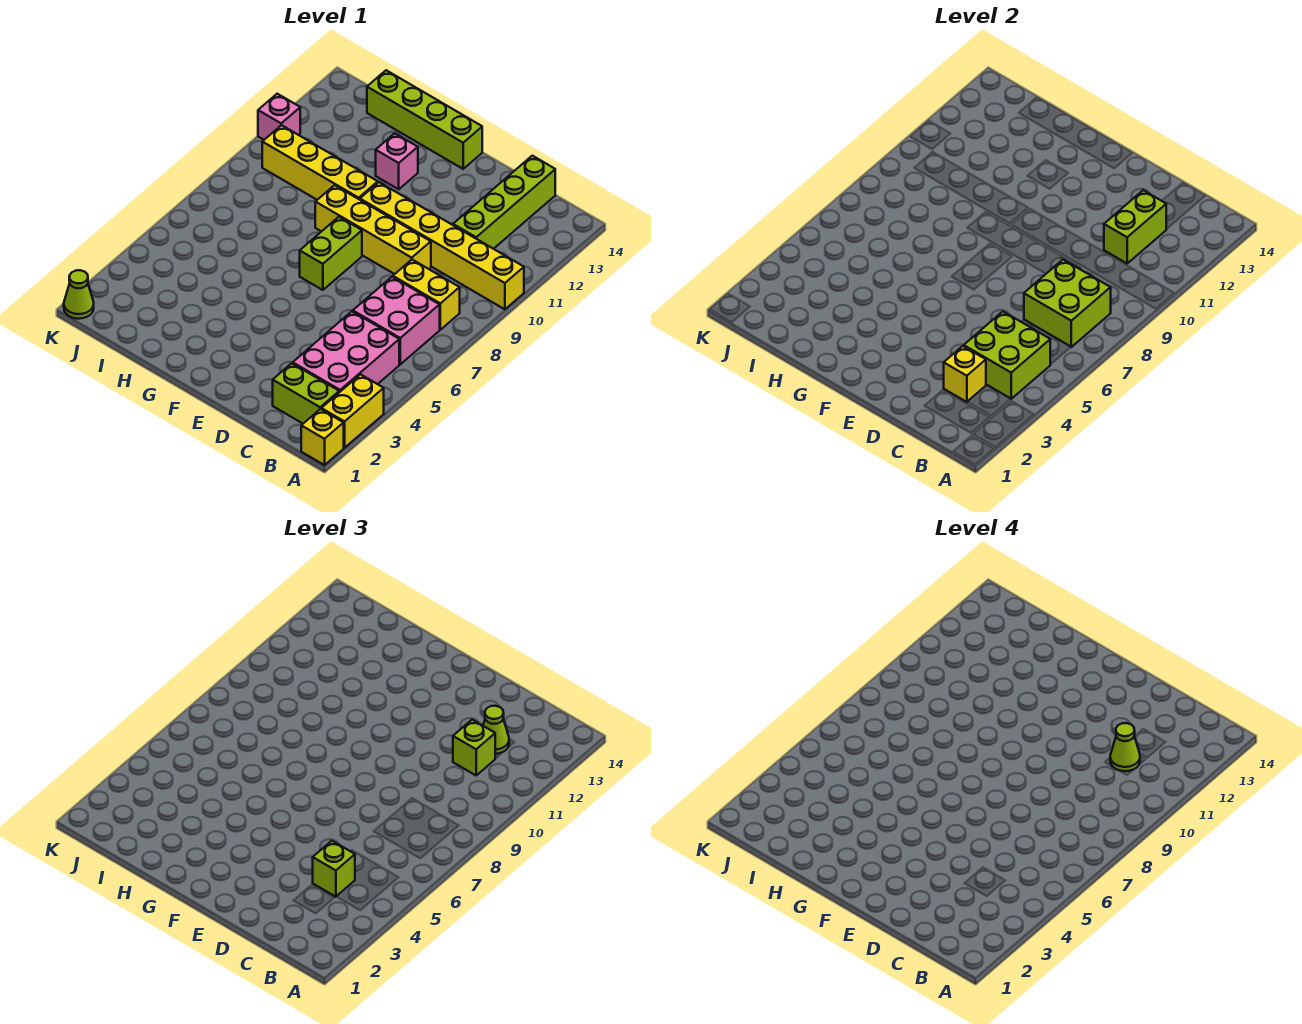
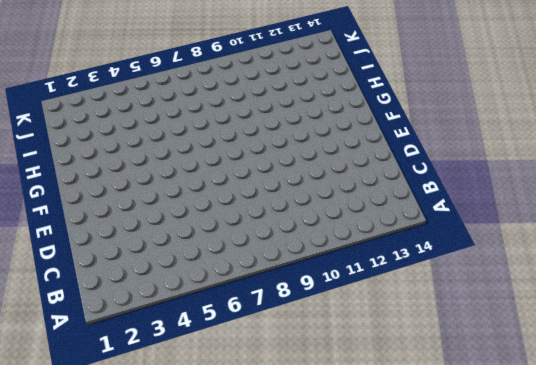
none -> yellow 1x1 brick [301,409,344,465]
none -> yellow 1x2 brick [321,374,384,448]
none -> yellow 1x6 brick [360,182,524,309]

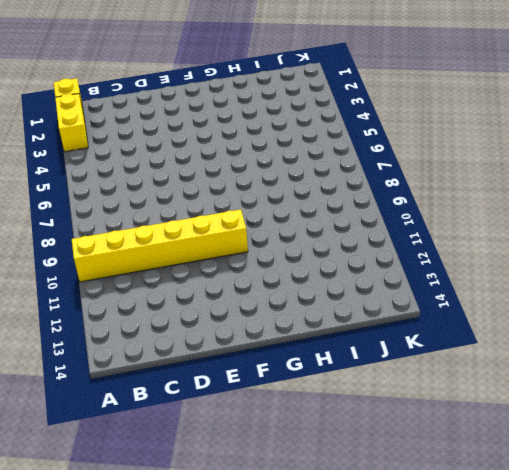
none -> lime 1x2 brick [273,363,339,423]
none -> pink 2x3 brick [293,311,399,392]
none -> pink 2x2 brick [353,277,440,364]

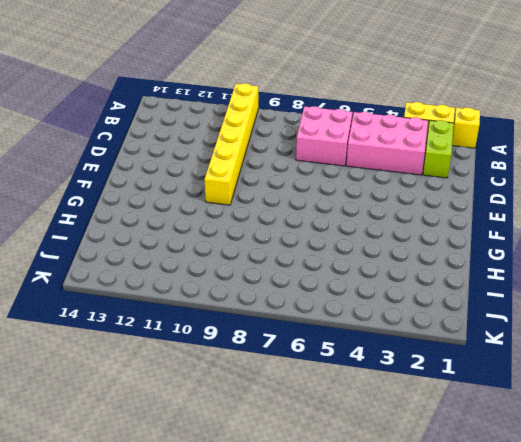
none -> yellow 1x2 brick [393,260,460,330]
none -> lime 1x4 brick [453,156,555,249]
none -> yellow 1x4 brick [315,185,431,274]

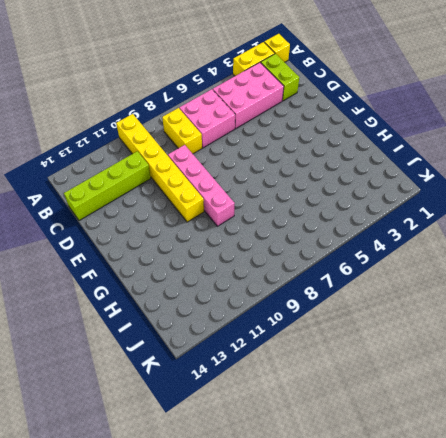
pink 1x4 brick [168,145,235,226] -> yellow 1x4 brick [315,185,431,274]
none -> lime 1x2 brick [300,217,362,290]
none -> lime 1x4 brick [367,70,482,169]
none -> yellow 1x4 brick [262,125,378,200]

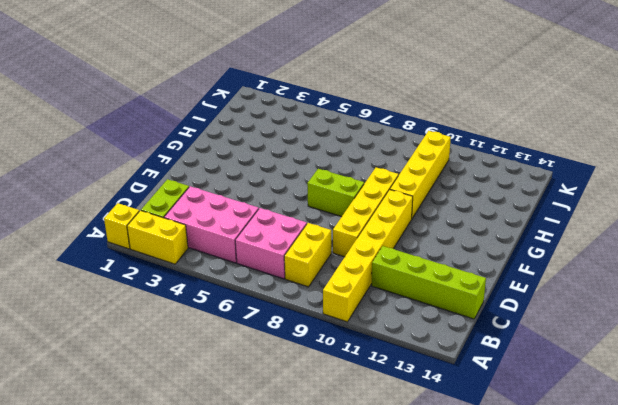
none -> lime 1x4 brick [367,70,482,169]
none -> pink 1x1 brick [376,133,418,189]
none -> lime 1x1 cone [64,270,94,319]

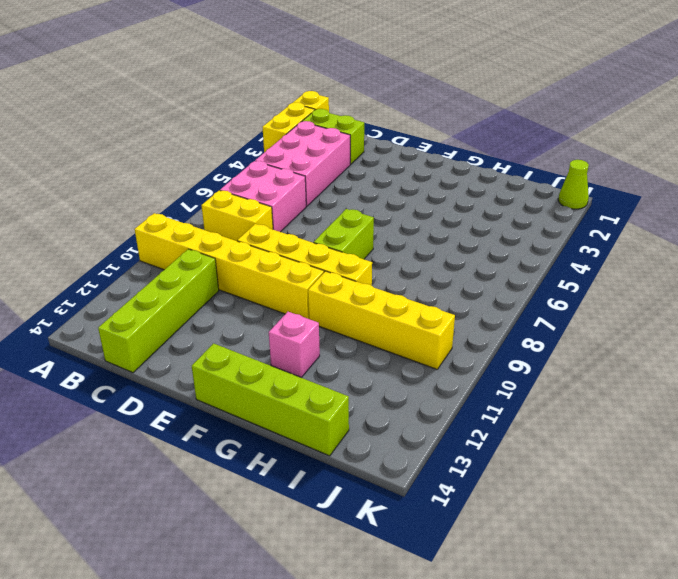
none -> pink 1x1 brick [258,94,300,140]
none -> lime 2x2 brick [964,312,1050,399]
none -> lime 2x2 brick [1024,260,1111,347]

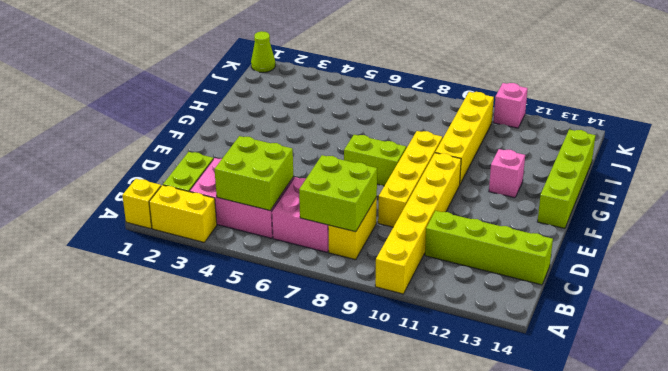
none -> yellow 1x1 brick [944,346,986,402]
none -> lime 1x2 brick [1104,190,1166,263]
none -> lime 1x1 brick [313,841,355,897]

